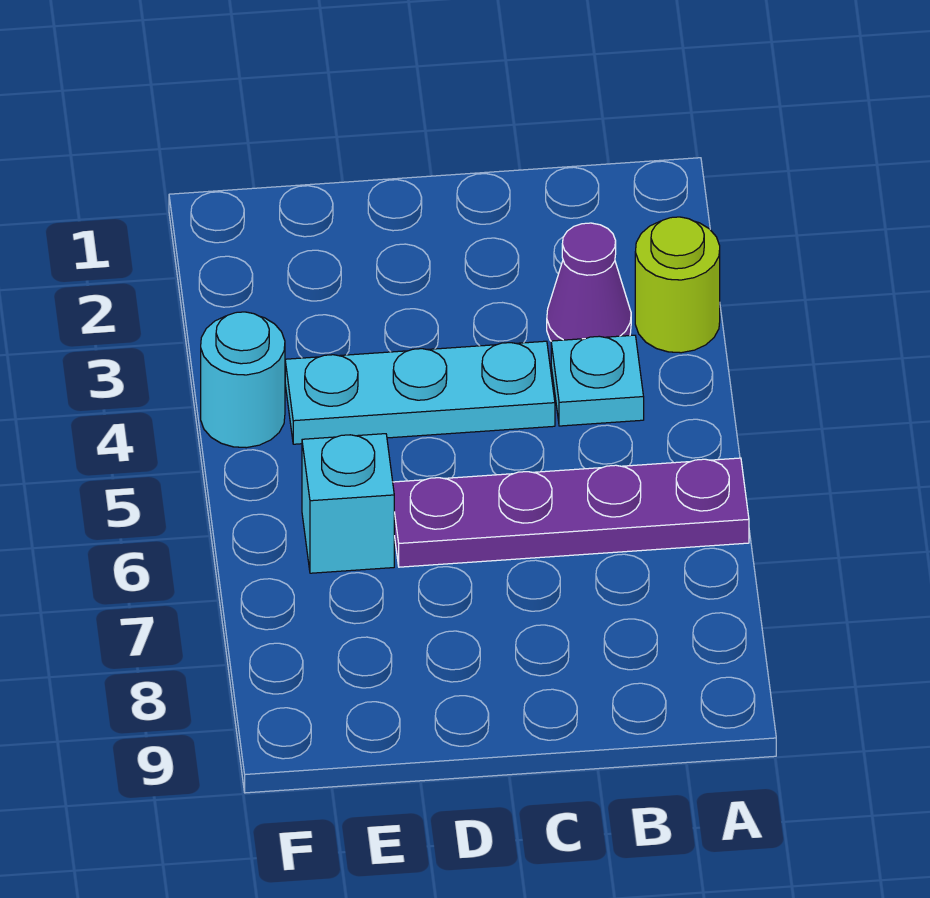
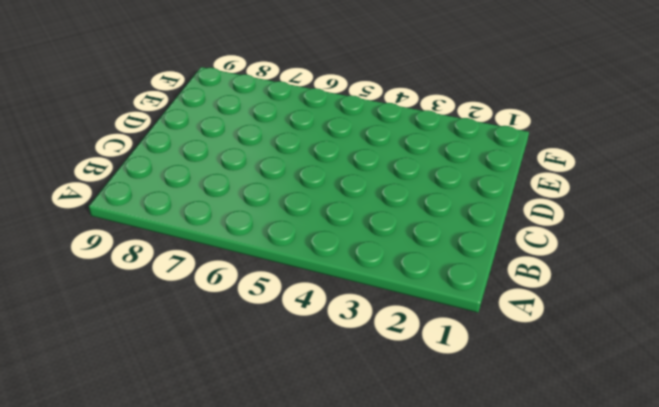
none -> lime 1x1 round brick [635,217,720,353]
none -> purple 1x4 plate [393,458,749,567]

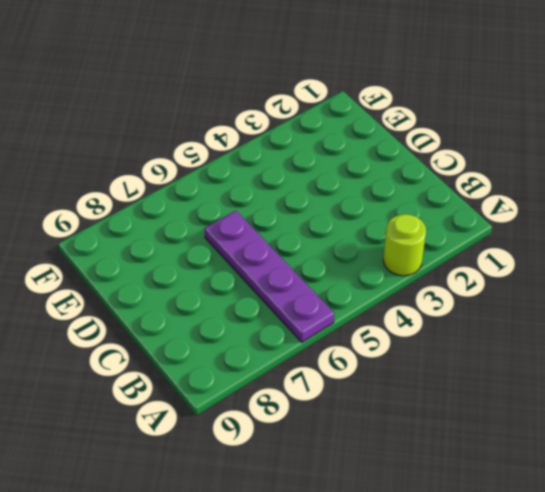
none -> purple 1x1 cone [547,223,631,341]
none -> cyan 1x1 plate [551,335,644,426]

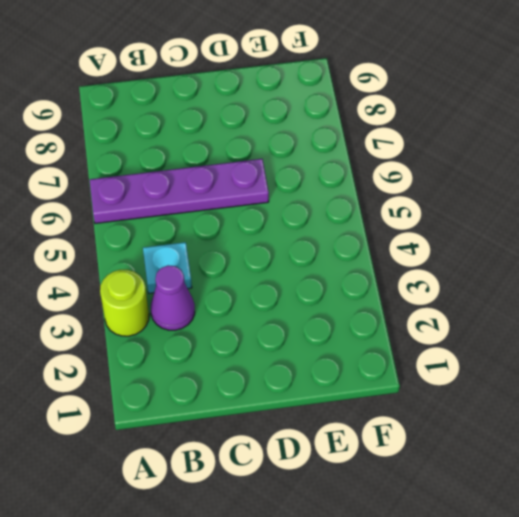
none -> cyan 1x3 plate [285,341,555,444]
none -> cyan 1x1 brick [302,434,394,573]

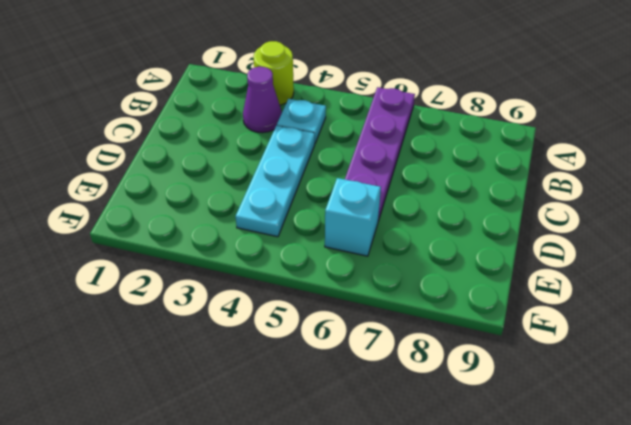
none -> cyan 1x1 round brick [201,312,285,448]

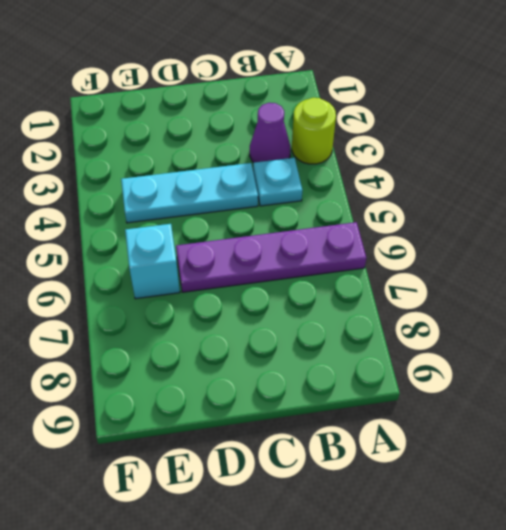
none -> cyan 1x1 round brick [201,312,285,448]

